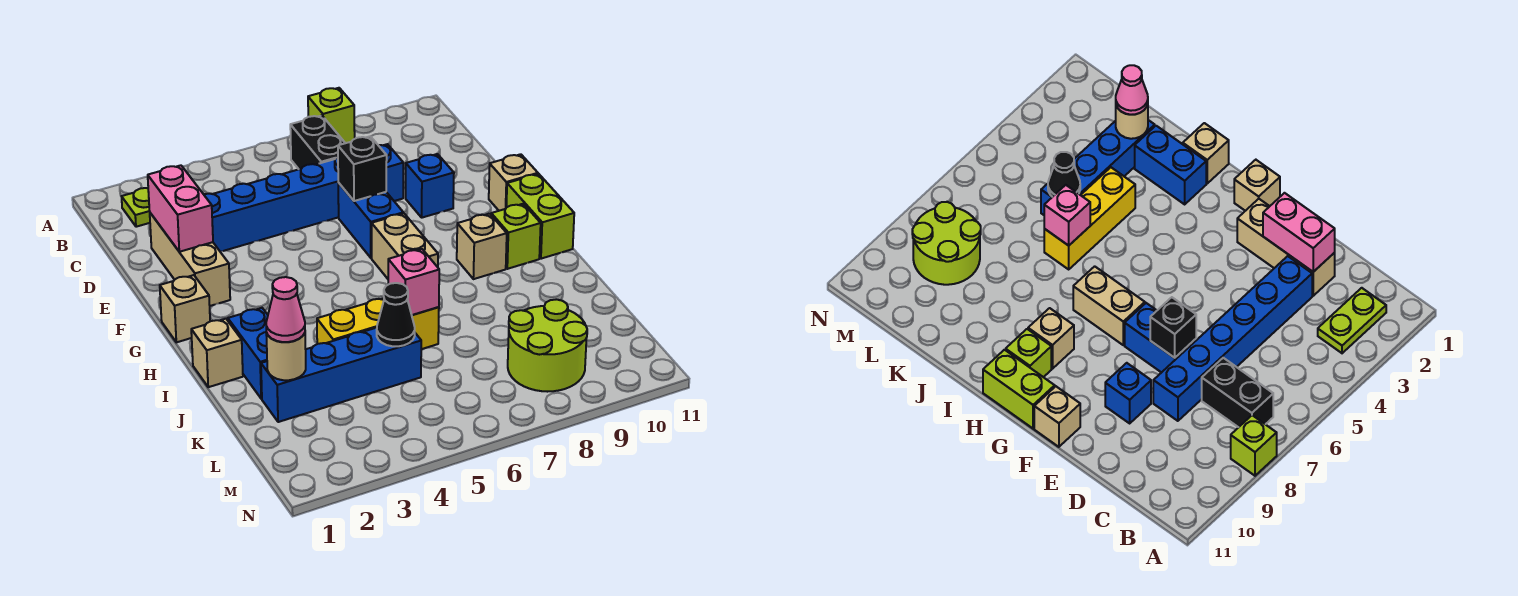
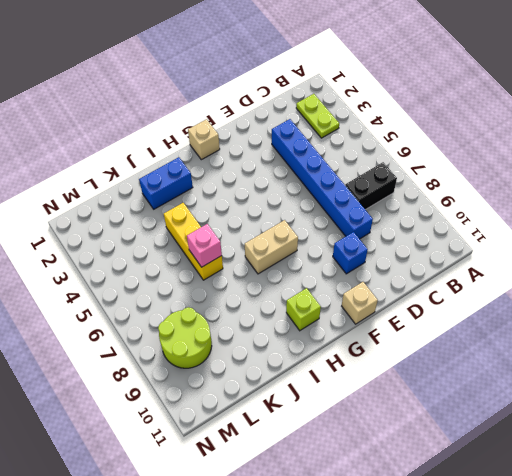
none -> lime 1x1 brick [308,88,355,143]
none -> tan 1x3 brick [150,213,230,306]
none -> blue 1x2 brick [338,183,403,258]

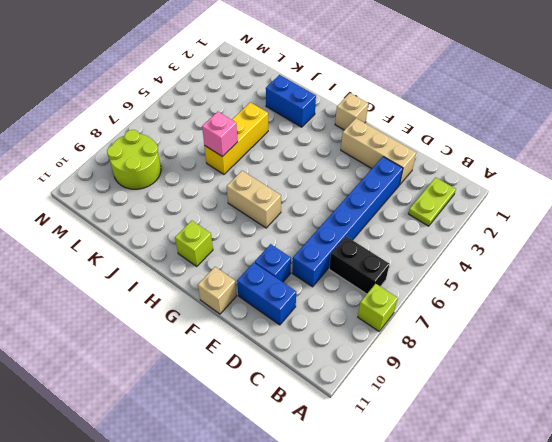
blue 1x2 brick [237,263,296,325] -> blue 1x2 brick moved to [338,183,403,258]
none -> lime 1x2 brick [506,174,574,259]
none -> tan 1x1 brick [457,214,507,279]
none -> tan 1x1 brick [191,319,243,387]

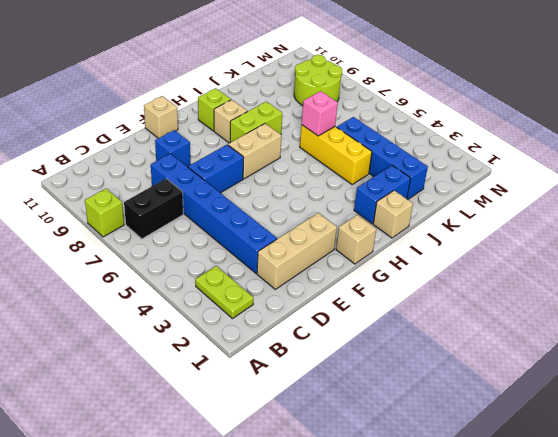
lime 1x2 brick [230,102,282,142] -> lime 1x2 brick moved to [506,174,574,259]
none -> pink 1x2 brick [148,165,213,252]
none -> black 1x1 brick [338,136,387,201]
none -> tan 1x1 round brick [266,333,306,380]

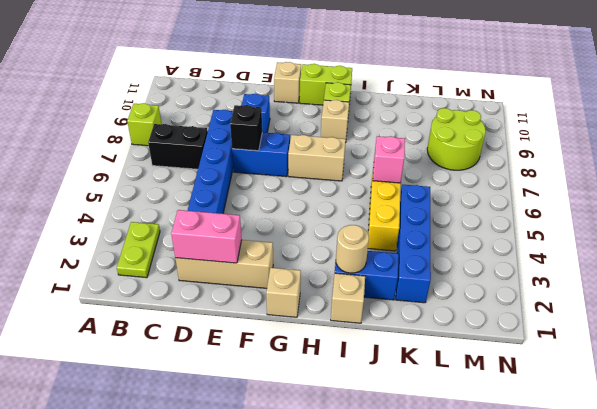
tan 1x1 round brick [336,225,369,273] -> tan 1x1 round brick moved to [266,333,306,380]
none -> black 1x1 cone [377,283,415,346]
none -> pink 1x1 cone [266,277,305,342]

